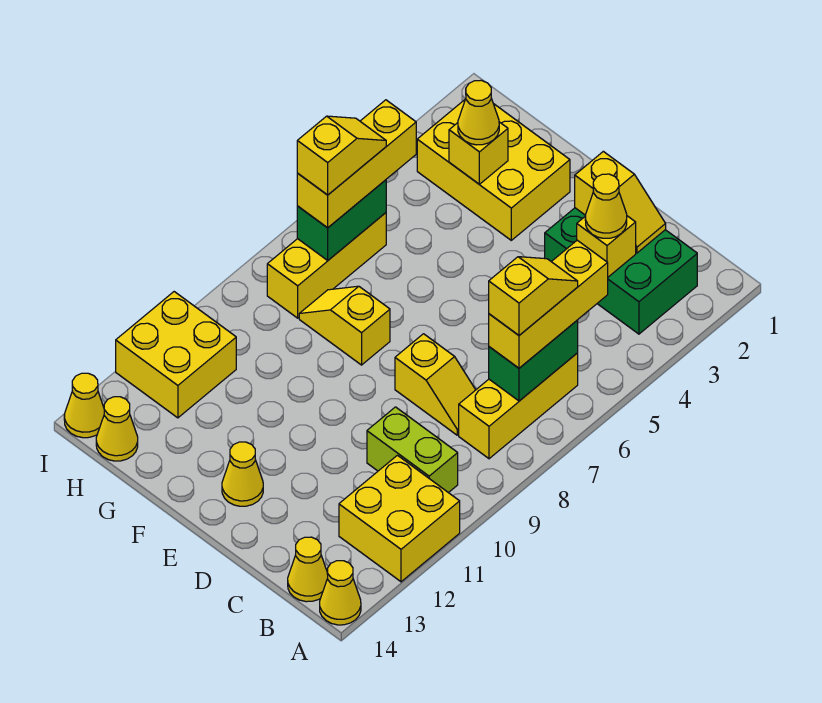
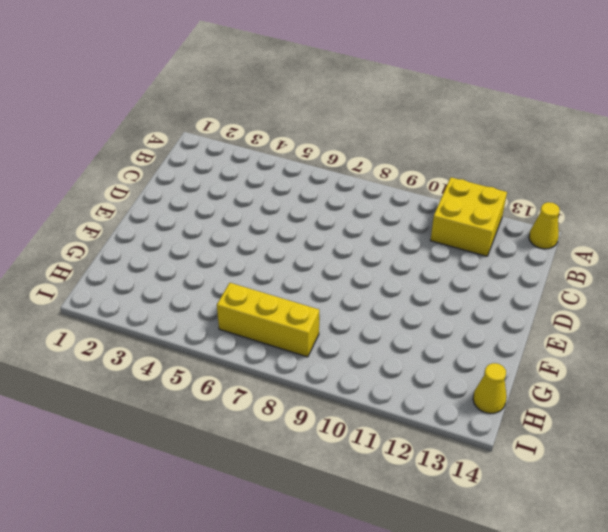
none -> green 2x3 brick [545,208,697,334]
none -> yellow 1x3 brick [459,353,578,459]
none -> lime 1x2 brick [367,407,458,493]

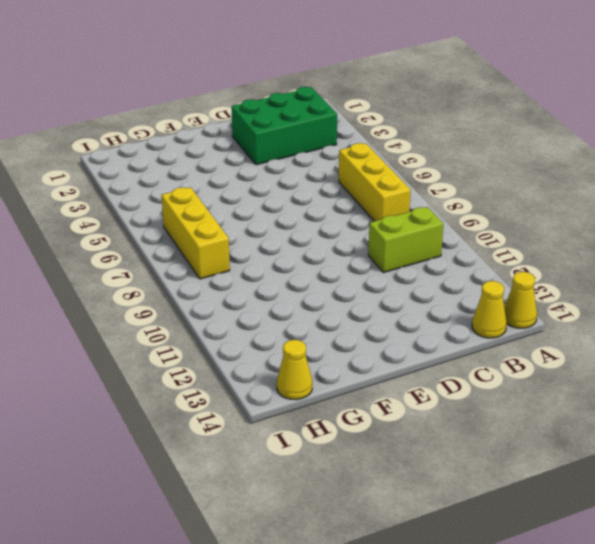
none -> yellow 2x2 brick [339,455,460,582]
none -> yellow 1x2 slope [395,334,475,435]
none -> yellow 1x1 cone [222,442,263,506]

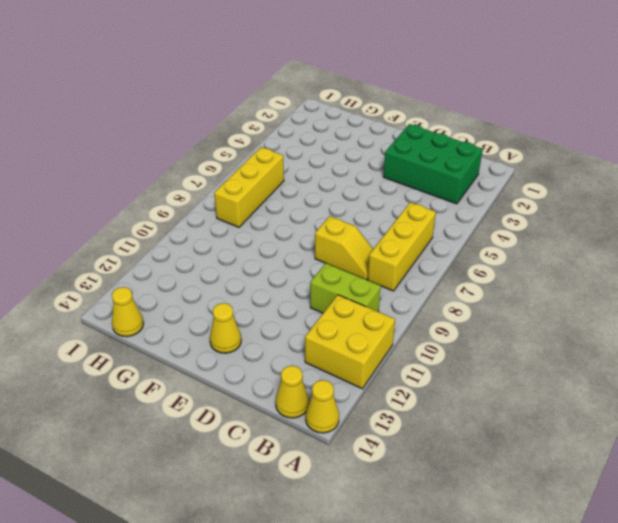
none -> yellow 2x3 brick [417,100,570,240]
none -> yellow 1x2 slope [299,286,390,365]
none -> yellow 2x2 brick [116,292,236,418]

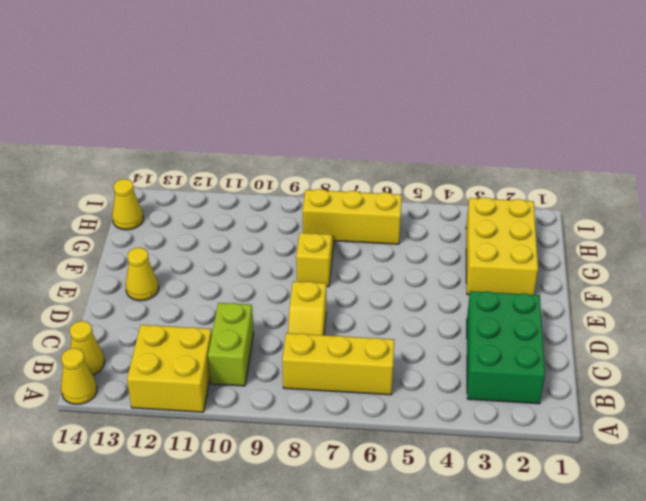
none -> yellow 2x2 brick [116,292,236,418]
none -> yellow 1x1 cone [64,373,104,438]
none -> green 1x2 brick [489,320,578,401]

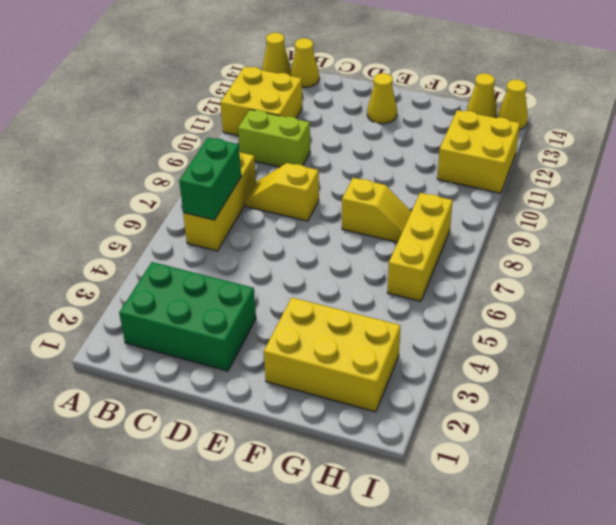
none -> yellow 1x2 slope [575,151,666,253]
none -> yellow 1x1 brick [577,216,636,277]
none -> yellow 1x1 brick [449,122,508,184]

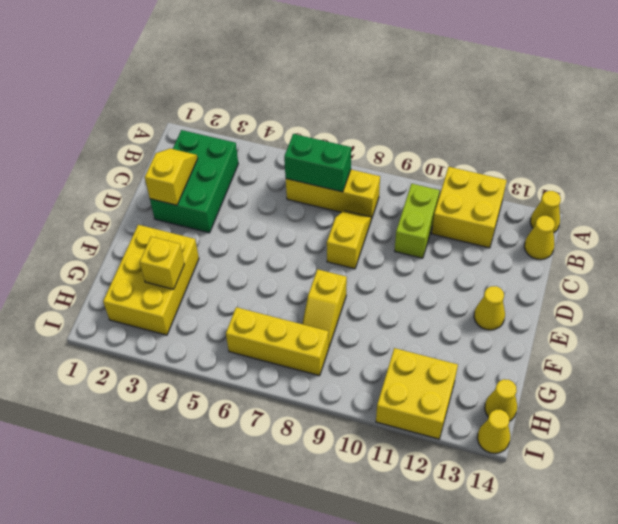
none -> yellow 1x1 brick [577,216,636,277]
none -> green 1x2 brick [297,180,386,260]
none -> yellow 1x3 brick [489,240,608,368]

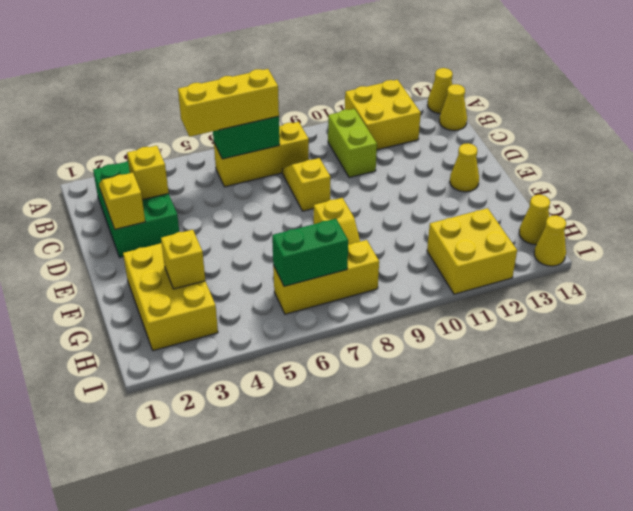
none -> yellow 1x1 cone [585,174,627,238]
none -> yellow 1x1 cone [458,80,499,145]
none -> yellow 1x3 brick [297,100,416,228]

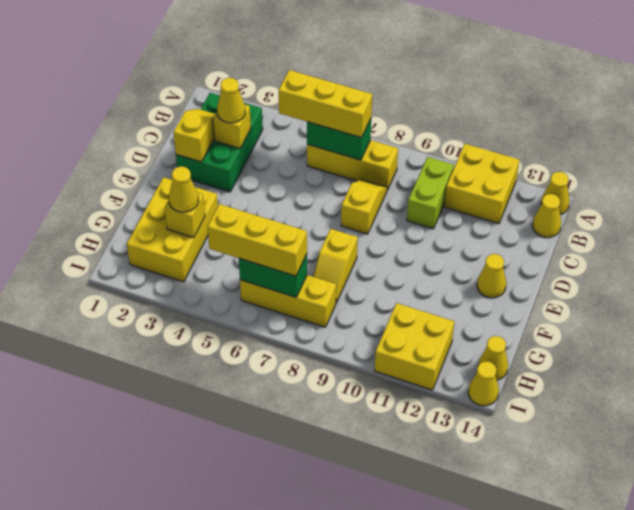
none -> yellow 1x2 slope [489,257,578,335]
none -> yellow 1x2 slope [297,116,386,195]

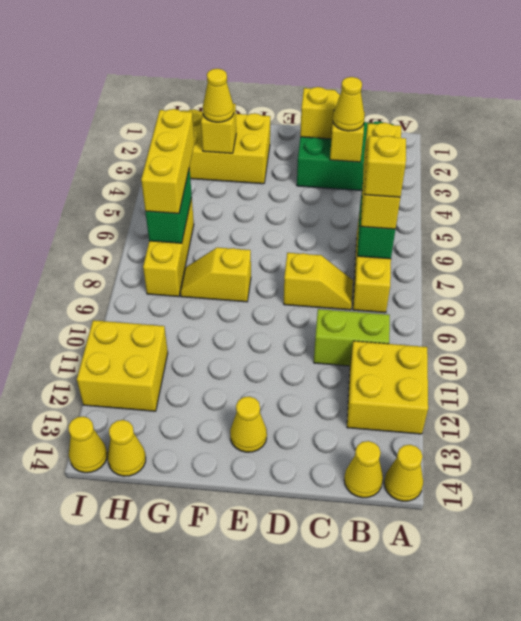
none -> yellow 1x2 slope [297,116,386,195]

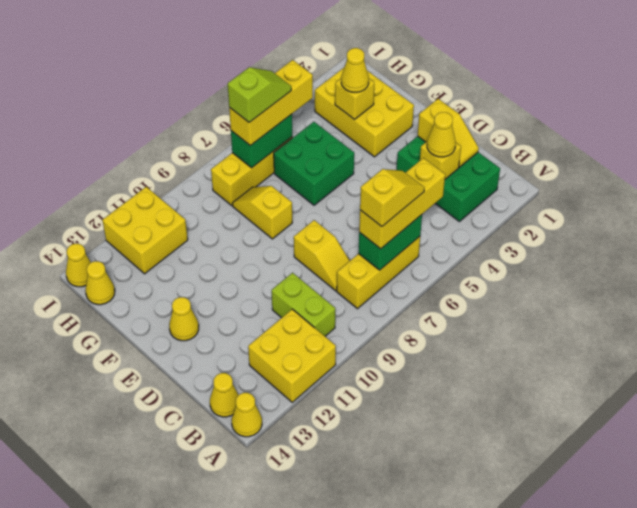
green 2x2 brick [274,122,354,205] -> none
lime 1x2 slope [228,67,291,122] -> yellow 1x2 slope [297,116,386,195]

